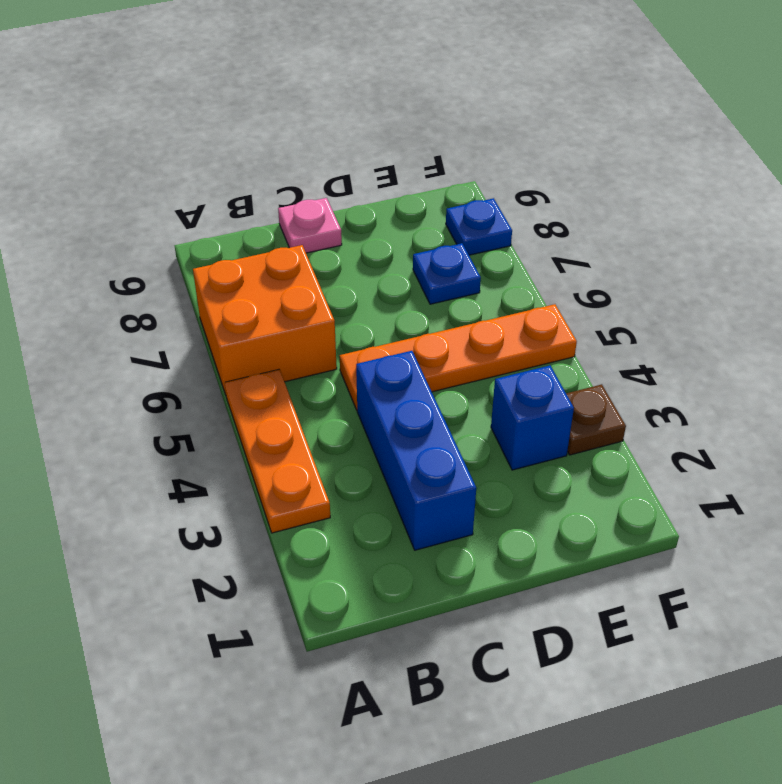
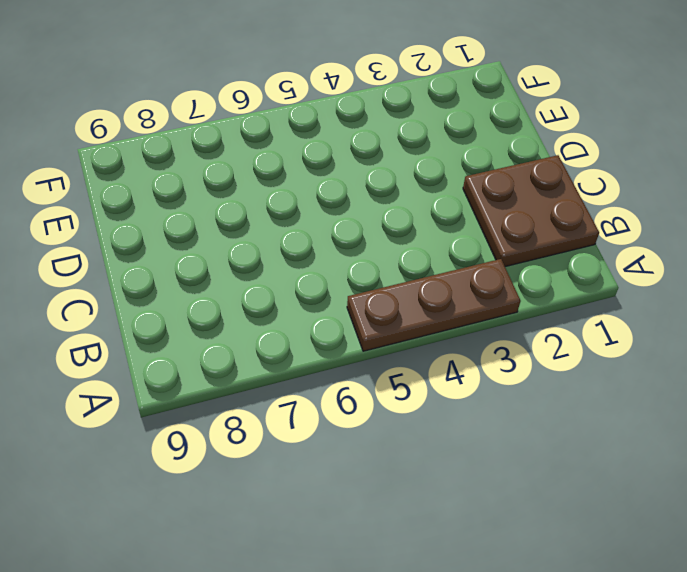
brown 1x3 plate [347,259,521,351] -> orange 1x3 plate [225,369,330,533]
brown 2x2 plate [463,155,599,267] -> blue 1x3 brick [356,351,476,550]
none -> orange 2x2 brick [193,245,337,394]
none -> orange 1x4 plate [340,304,577,410]

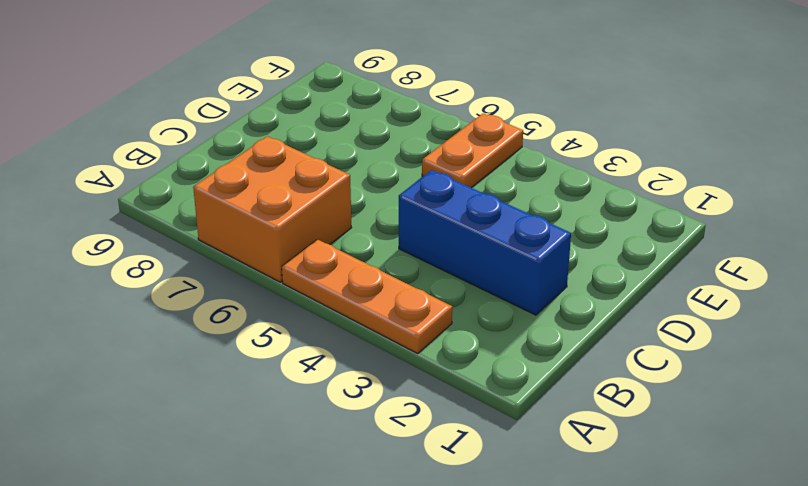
orange 1x2 plate [422,113,523,188] -> orange 1x4 plate [340,304,577,410]
none -> pink 1x1 plate [278,198,342,253]
none -> blue 1x1 brick [491,366,574,470]

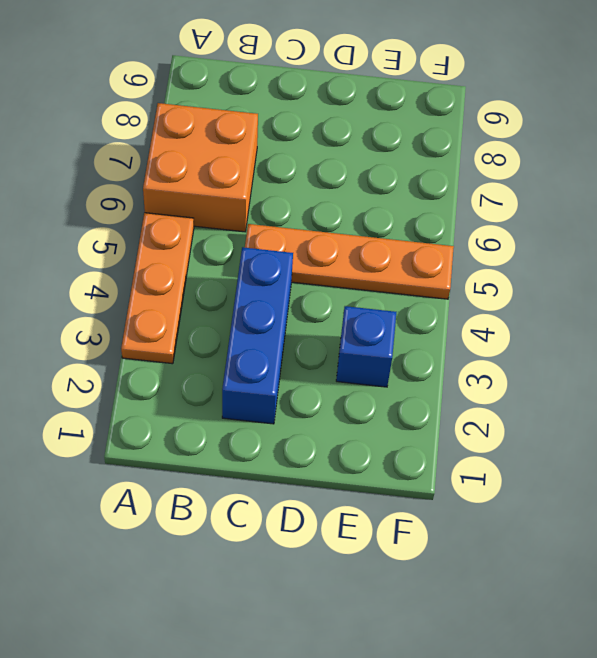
none -> pink 1x1 plate [278,198,342,253]
none -> blue 1x1 plate [413,243,481,304]

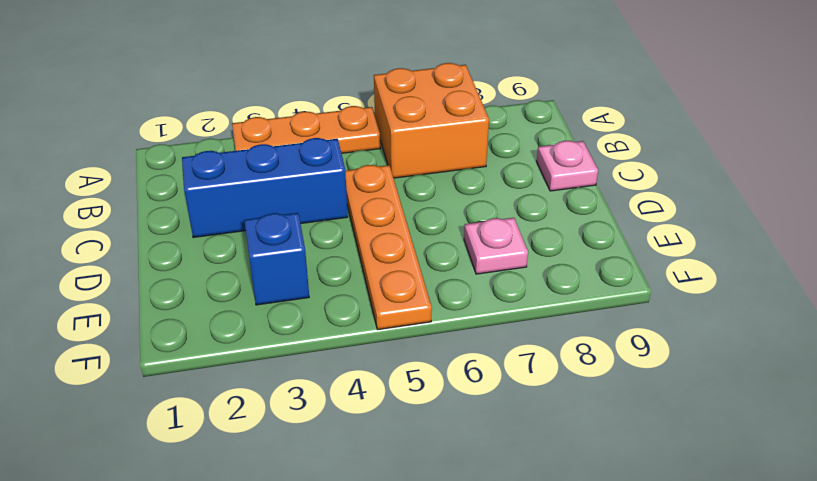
pink 1x1 plate [464,218,528,274] -> blue 1x1 plate [413,243,481,304]
none -> brown 1x1 plate [566,384,626,455]
none -> blue 1x1 plate [446,198,512,255]

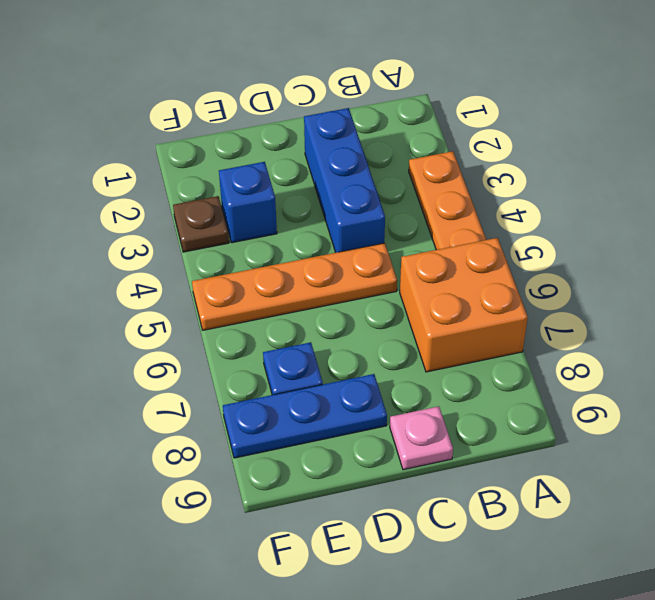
blue 1x3 plate [223,374,387,458] -> blue 1x1 plate [446,198,512,255]

